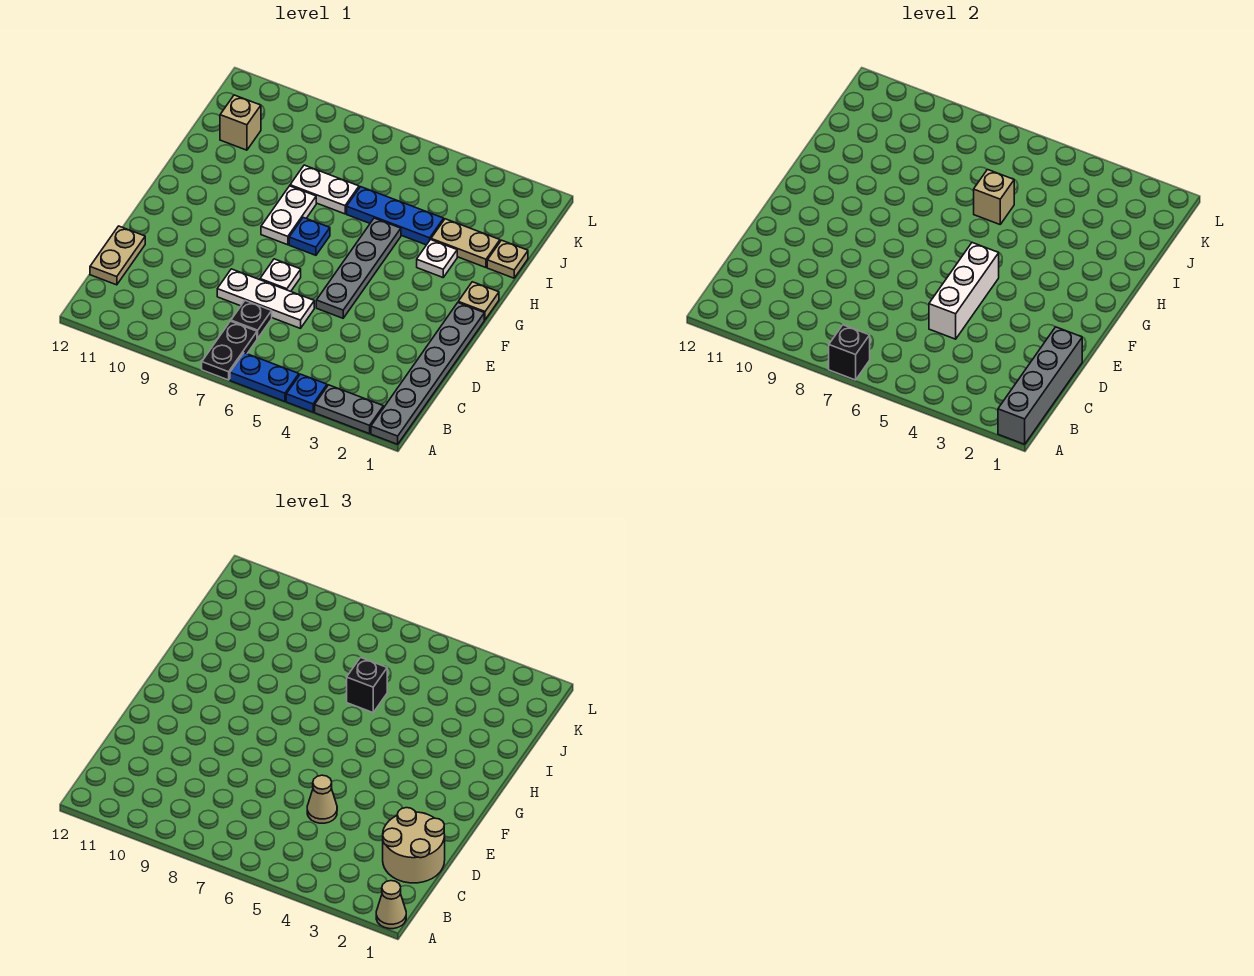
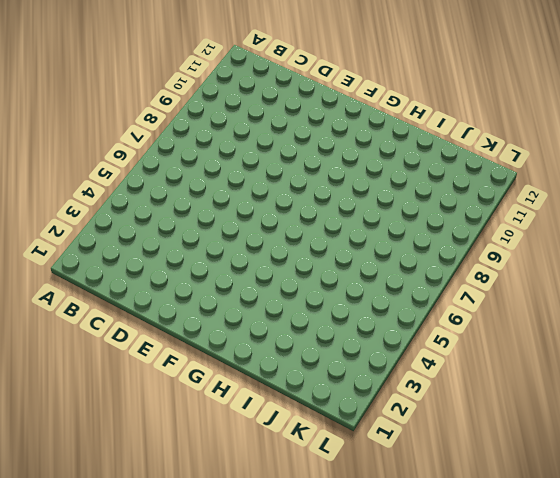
none -> grey 1x6 plate [371,303,484,444]
none -> grey 1x2 plate [315,385,383,434]
none -> blue 1x1 plate [286,374,327,412]

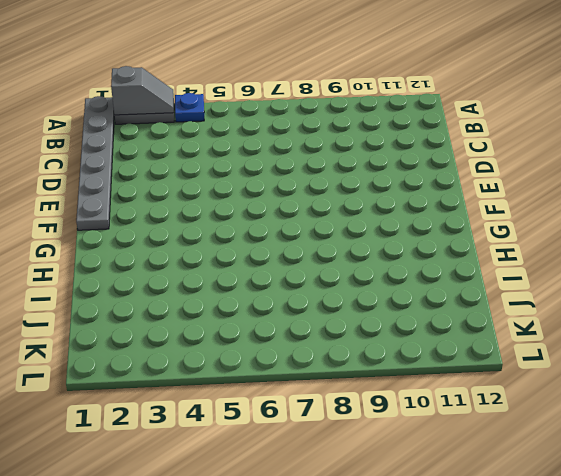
grey 1x2 slope [111,66,174,115] -> none
none -> blue 1x2 plate [230,353,299,401]
none -> black 1x2 plate [202,321,257,380]
none -> black 1x1 plate [231,301,272,338]

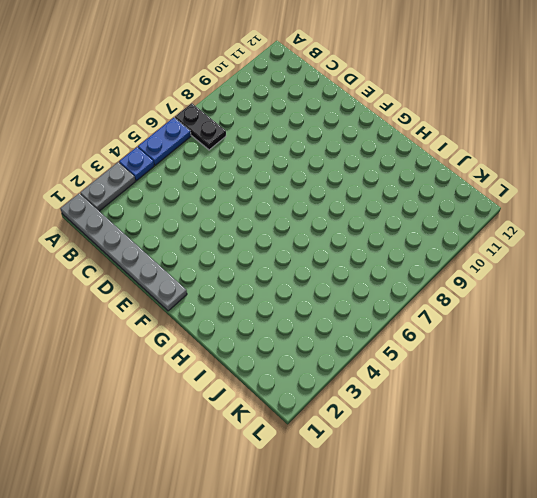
none -> black 1x1 plate [231,301,272,338]
none -> tan 1x2 plate [90,226,145,285]
none -> white 1x3 plate [217,269,314,328]

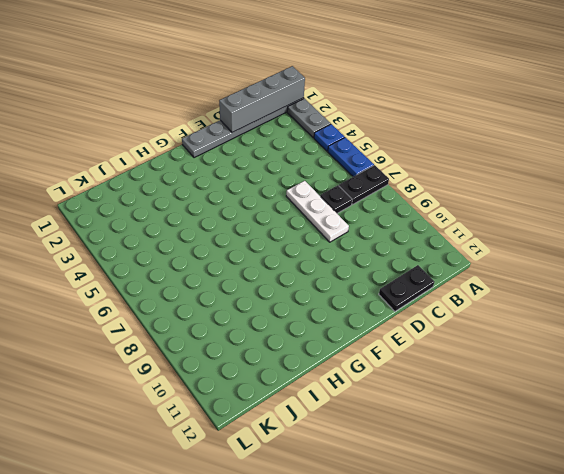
black 1x2 plate [379,265,435,311] -> tan 1x2 plate [90,226,145,285]
none -> grey 1x4 plate [316,218,401,318]
none -> white 1x1 plate [260,259,301,291]
none -> tan 1x1 plate [458,282,499,320]

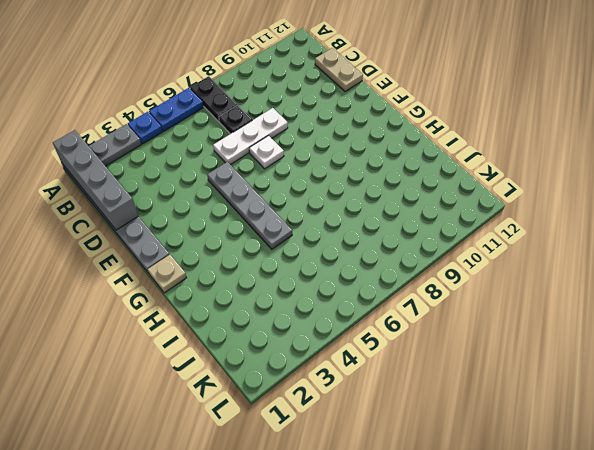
none -> blue 1x1 plate [289,217,330,255]
none -> white 1x2 plate [261,186,316,245]
none -> white 1x1 plate [417,240,457,277]

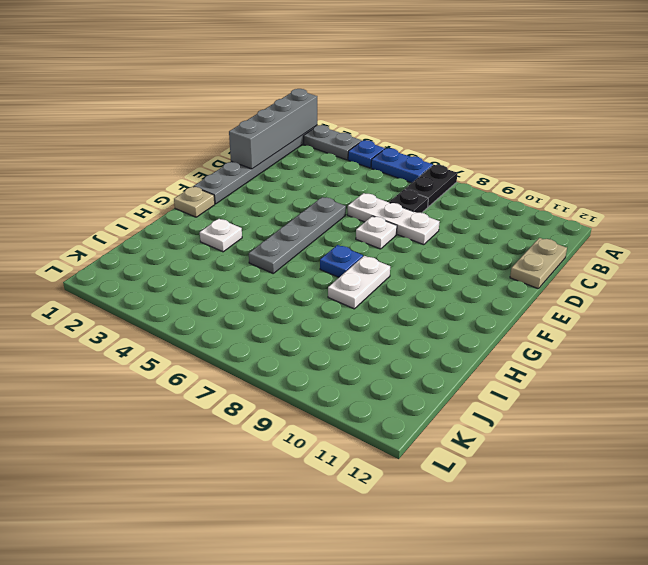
none -> tan 1x1 plate [487,240,528,278]
none -> tan 1x2 plate [431,219,500,267]
none -> blue 1x3 plate [347,187,444,245]

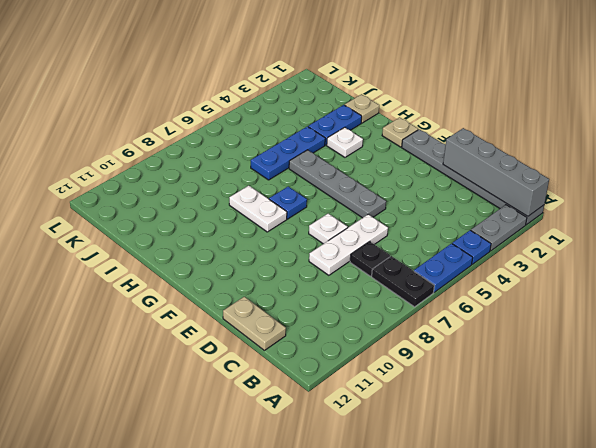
blue 1x2 plate [308,105,362,145] -> tan 1x2 plate [431,219,500,267]
none -> white 1x2 plate [290,165,359,214]
none -> tan 1x1 brick [220,95,261,150]
none -> black 1x1 brick [829,325,870,380]

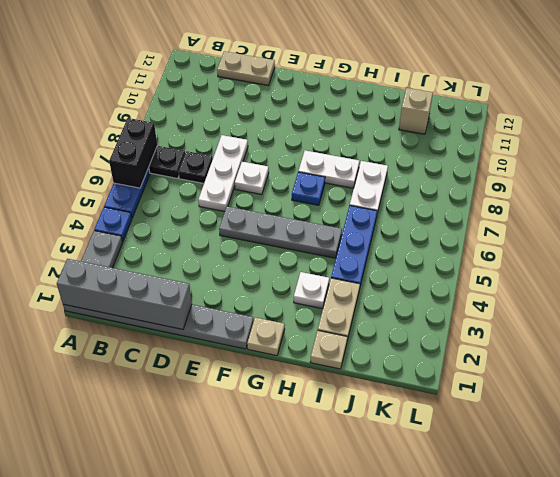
black 1x2 brick [109,118,157,188] -> black 1x1 brick [829,325,870,380]
none -> white 1x3 brick [929,243,999,339]
none -> tan 1x1 brick [974,170,1014,224]
none -> tan 1x1 cone [376,881,406,929]

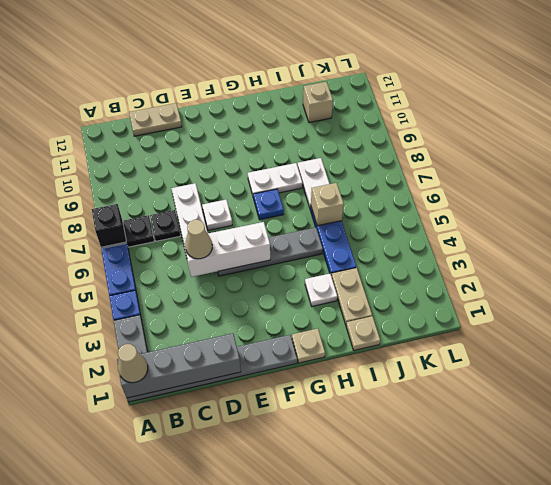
none -> tan 2x2 round brick [383,808,445,883]
none -> black 1x1 brick [347,658,387,712]

